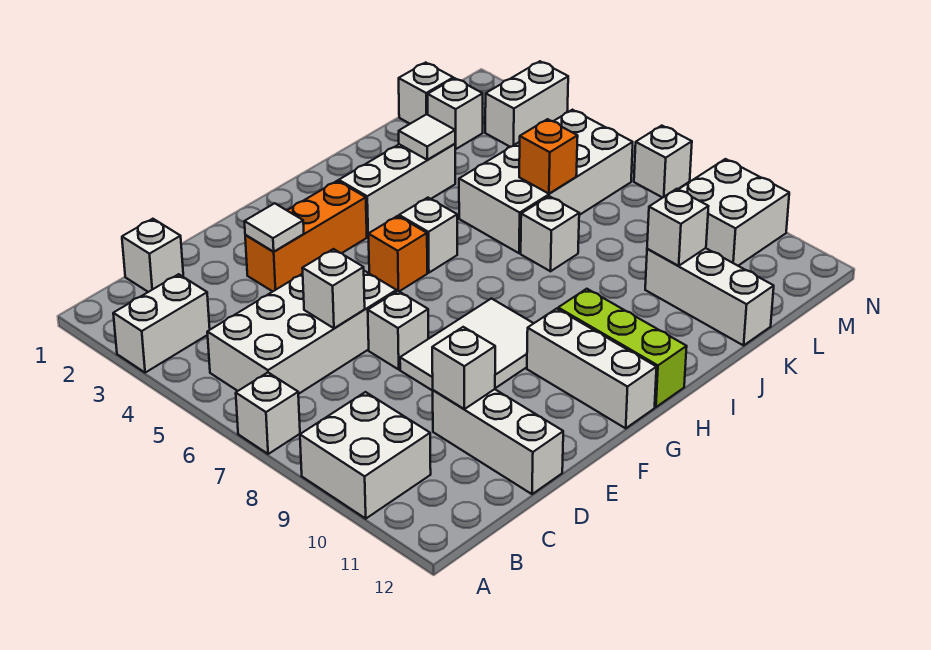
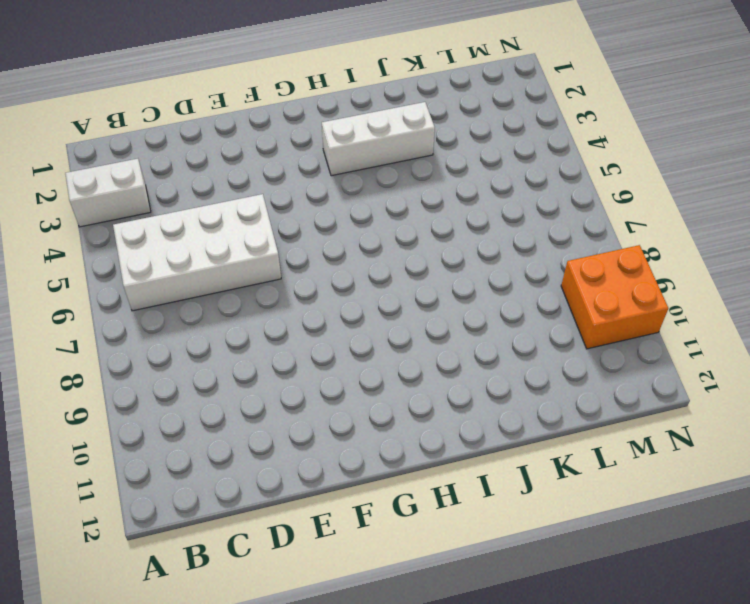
orange 2x2 brick [561,245,668,349] -> white 2x2 brick [678,159,789,266]
none -> white 1x1 brick [236,373,300,454]
none -> white 2x2 brick [300,392,431,519]
none -> white 1x1 brick [122,219,183,292]

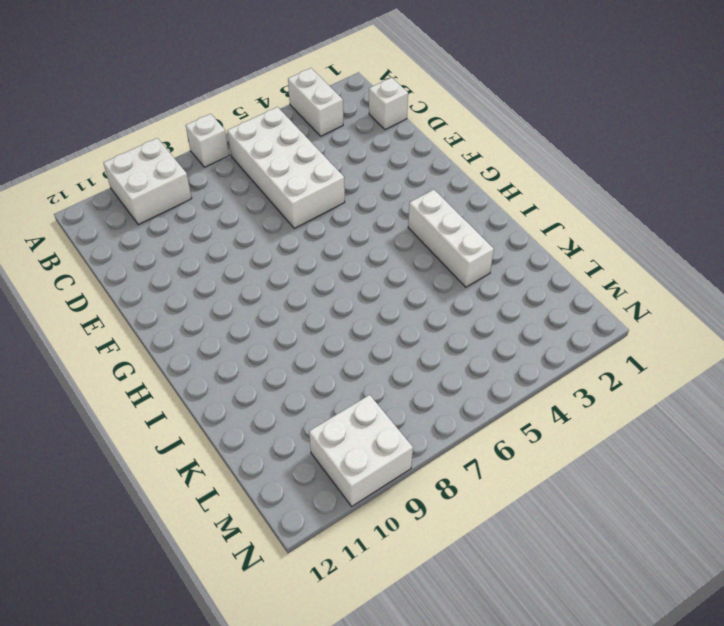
none -> white 1x3 brick [433,389,563,494]
none -> orange 1x3 brick [245,181,367,291]
none -> white 1x1 brick [368,291,428,369]

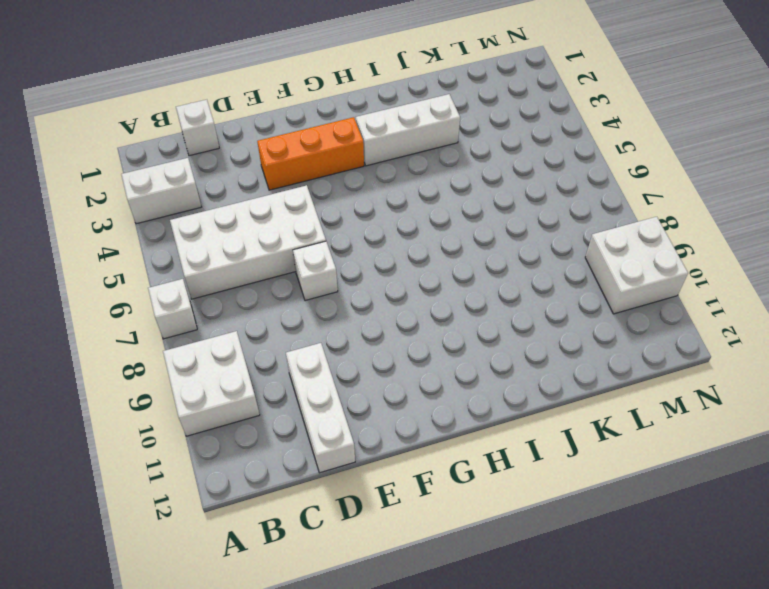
none -> white 2x3 tile [400,299,534,391]
none -> orange 1x1 brick [368,216,427,292]
none -> white 1x3 brick [527,309,657,428]

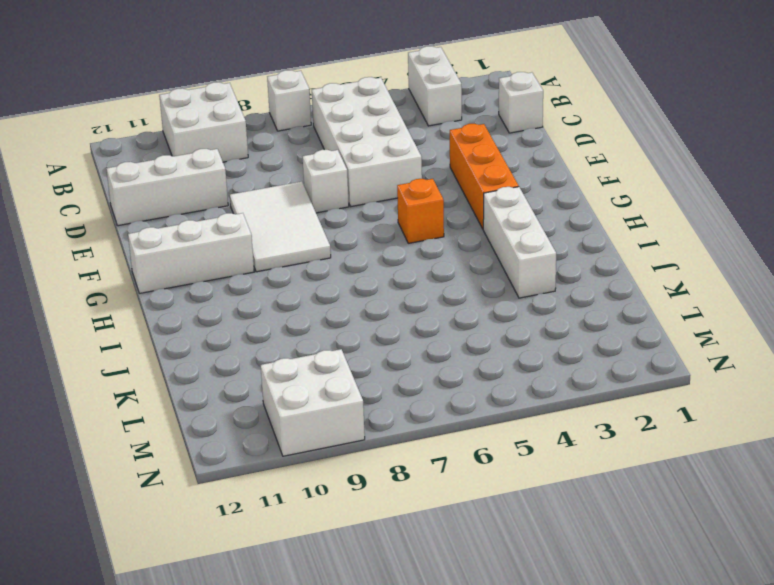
none -> white 1x1 brick [399,198,457,273]
none -> lime 1x3 brick [558,289,687,407]
none -> white 2x4 brick [459,110,633,253]

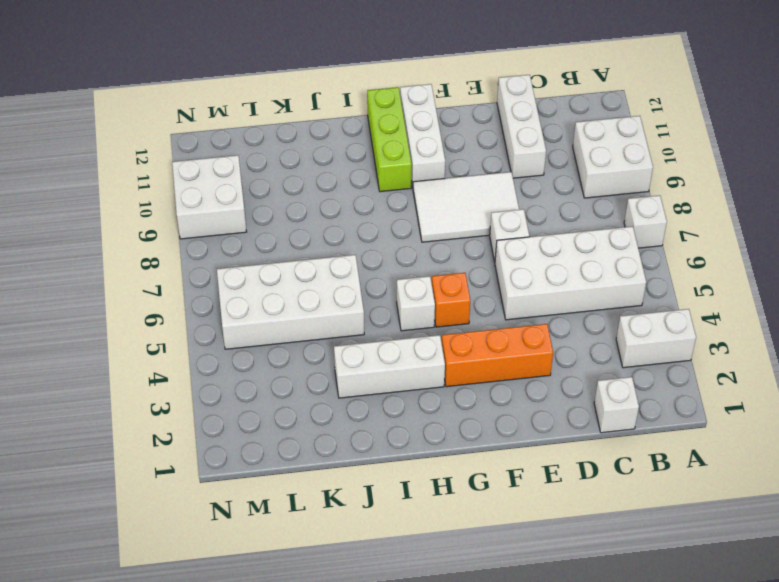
none -> white 1x1 brick [521,196,579,271]
none -> white 1x3 brick [645,248,774,345]
none -> white 1x1 brick [399,63,453,124]

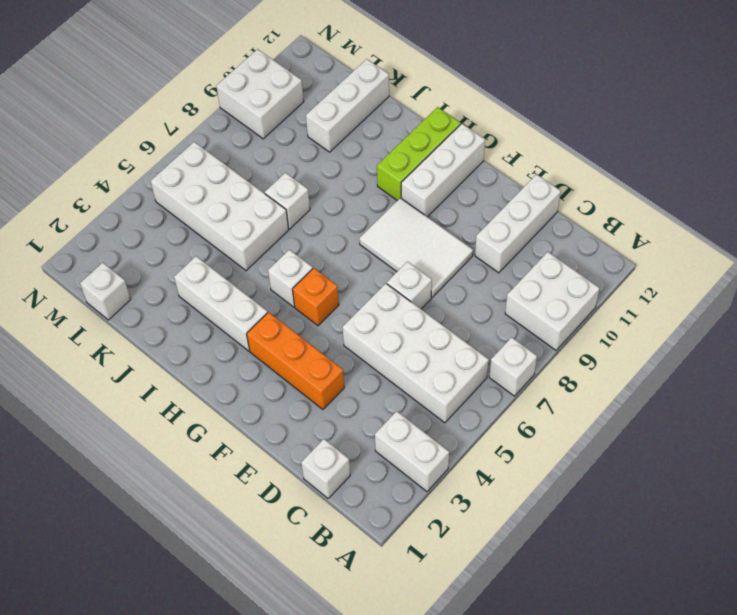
none -> white 1x1 brick [428,78,483,149]
none -> white 1x2 brick [485,61,568,147]
none -> white 1x1 brick [634,126,692,198]

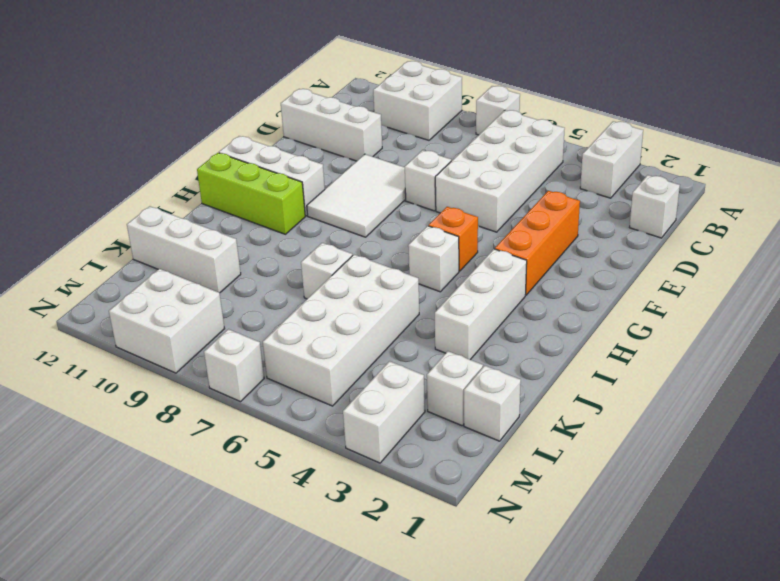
none -> white 1x1 brick [302,249,365,328]
none -> white 1x1 brick [432,327,495,409]
none -> white 1x1 tile [244,203,304,252]

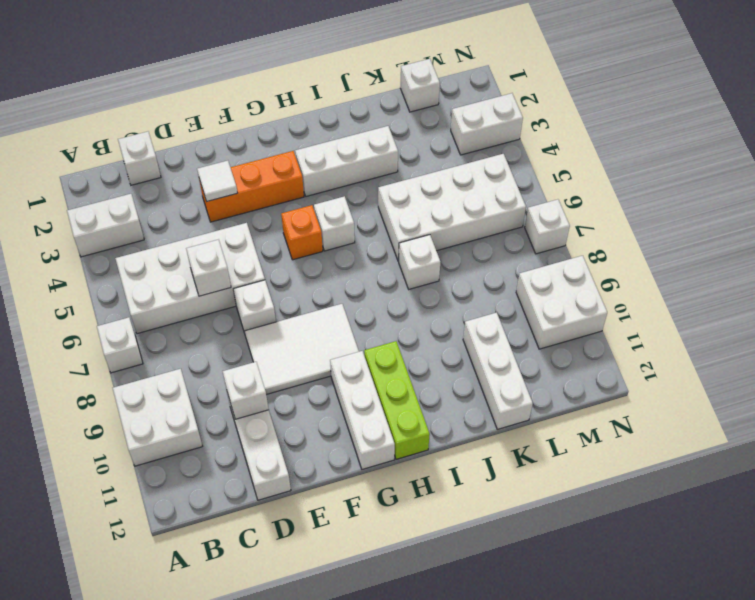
none -> white 1x1 brick [428,78,483,149]
none -> white 1x1 tile [399,114,455,160]
none -> orange 1x1 brick [519,119,578,194]

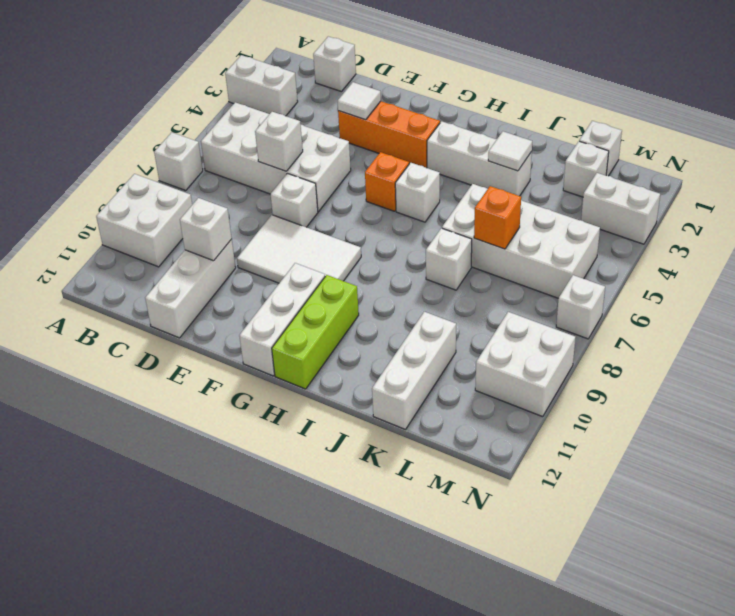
none -> white 1x1 brick [647,189,709,266]

